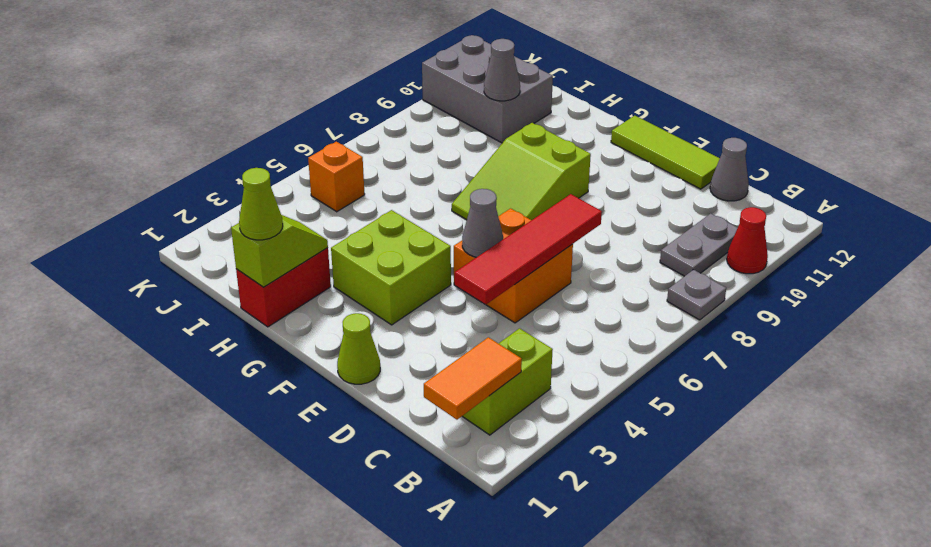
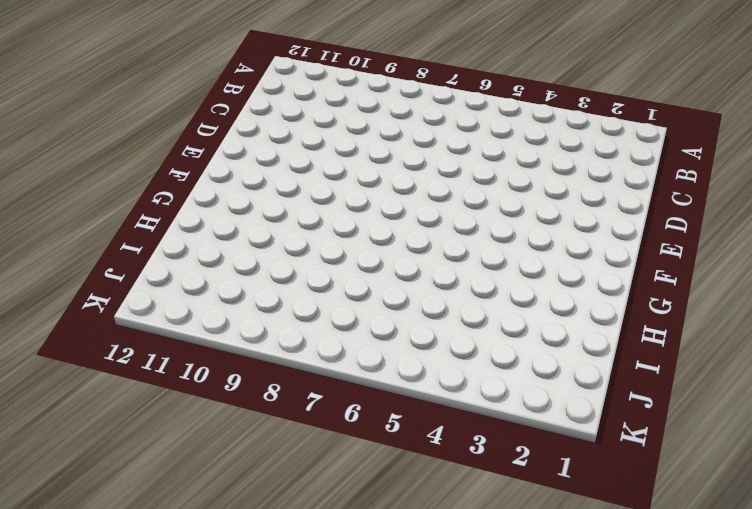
none -> grey 1x1 plate [667,270,726,320]
none -> red 1x1 cone [727,207,768,274]
none -> lime 1x2 brick [462,328,553,435]

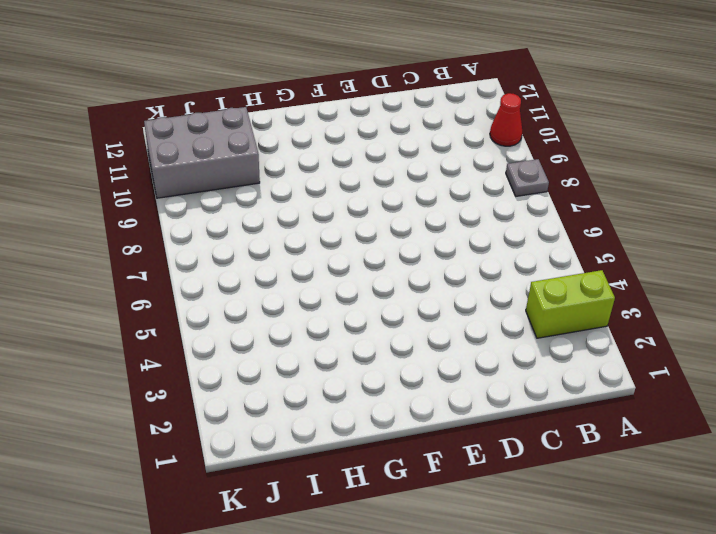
lime 1x2 brick [526,270,615,338] -> lime 1x2 brick turned to [462,328,553,435]
none -> grey 1x2 plate [660,213,738,276]
none -> grey 1x1 cone [710,138,749,201]
none -> orange 2x2 brick [454,208,573,323]

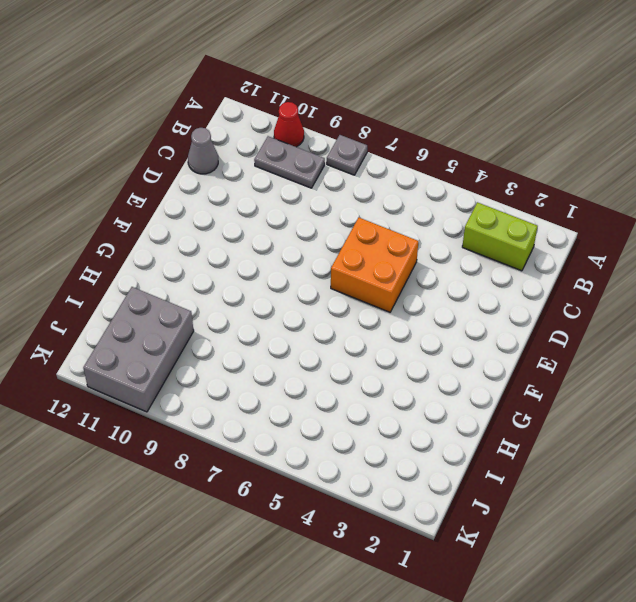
none -> lime 1x3 tile [611,116,720,189]
none -> lime 1x1 cone [337,313,380,384]
none -> lime 2x2 brick [331,210,451,325]

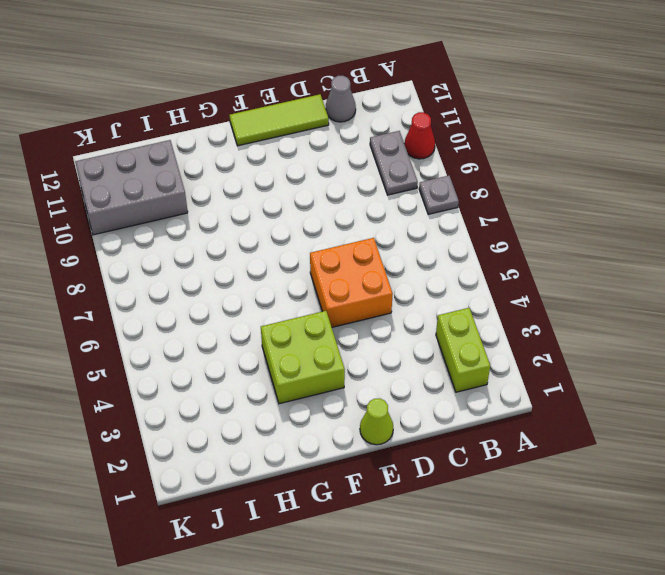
none -> lime 2x3 slope [452,123,591,220]
none -> red 1x2 brick [236,248,331,327]
none -> orange 1x1 brick [308,142,365,212]

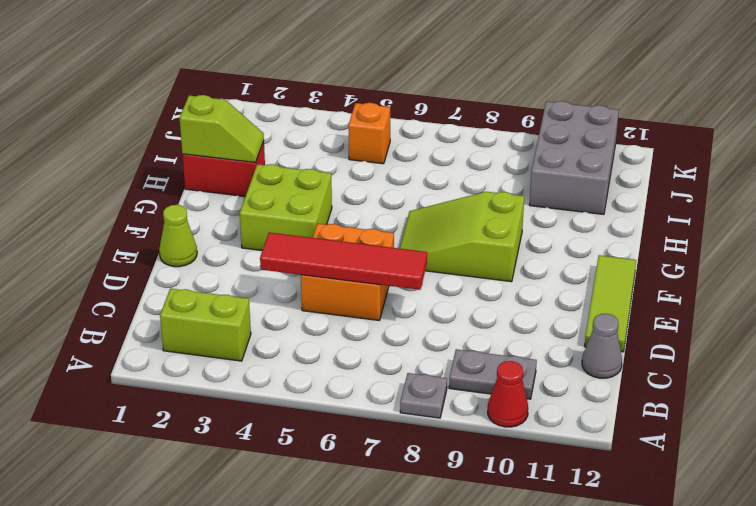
none -> orange 1x2 tile [424,337,522,420]
none -> grey 1x1 cone [462,189,503,257]
none -> grey 1x1 cone [484,39,520,101]

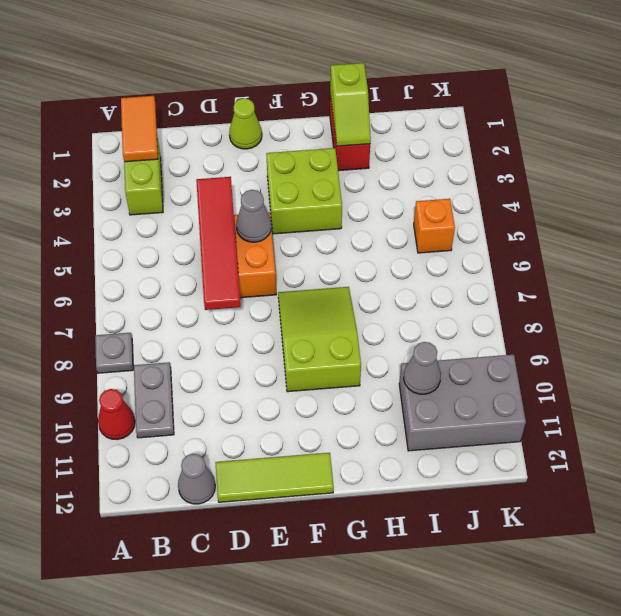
none -> lime 1x1 cone [239,168,283,240]

